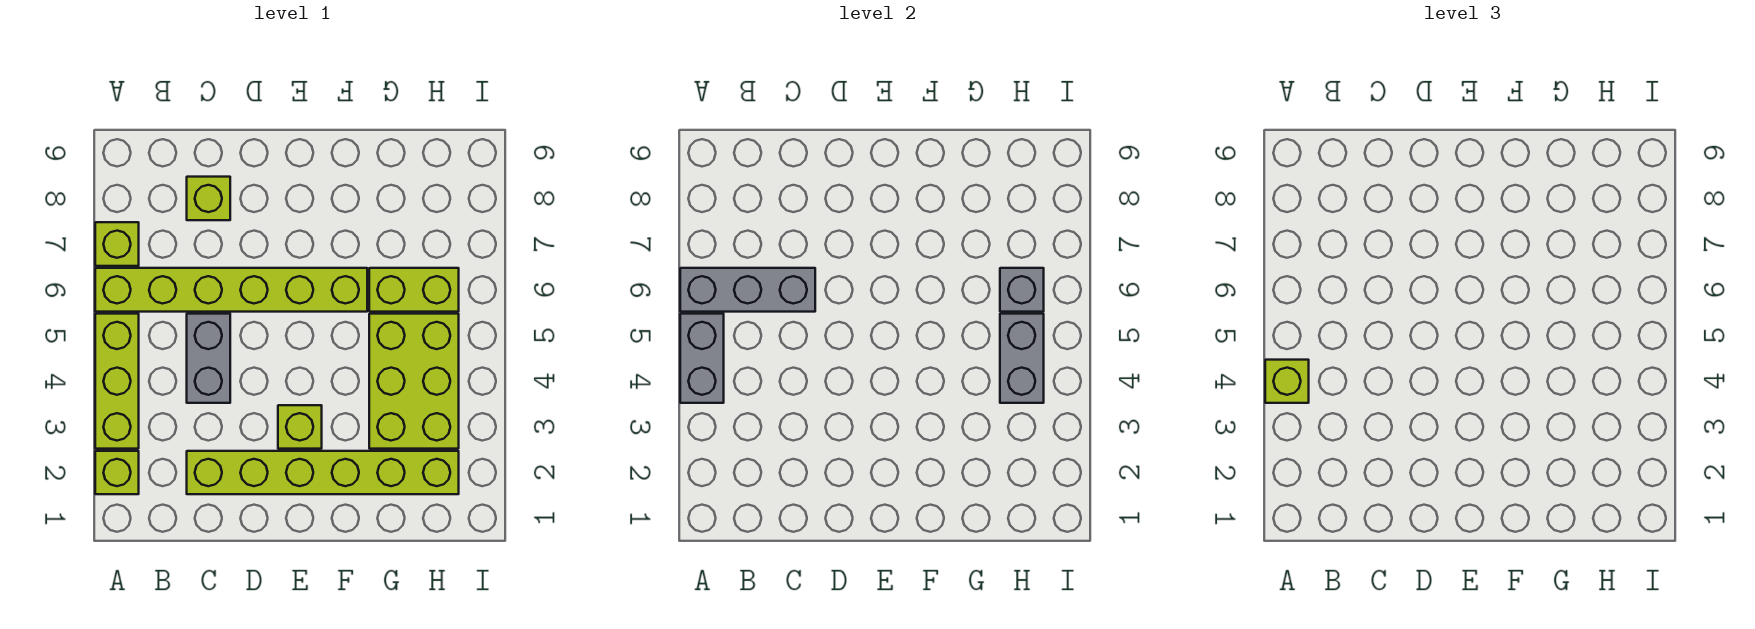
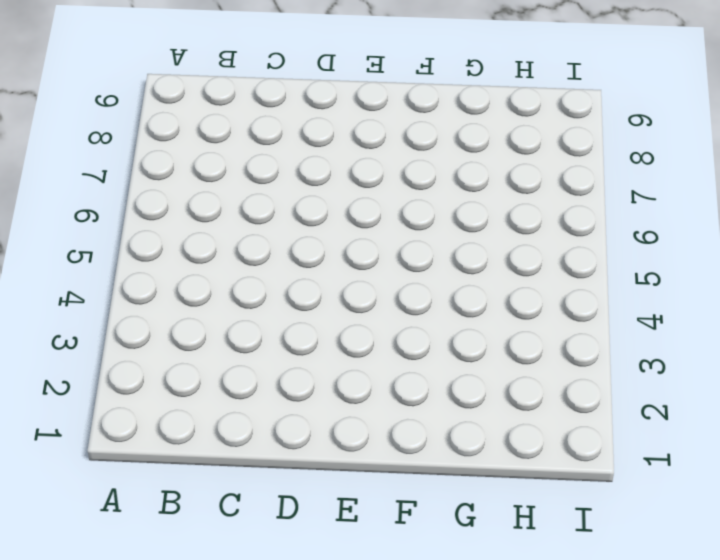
none -> lime 1x1 brick [95,451,139,494]
none -> lime 1x3 brick [95,314,139,449]
none -> lime 1x6 brick [95,268,367,312]

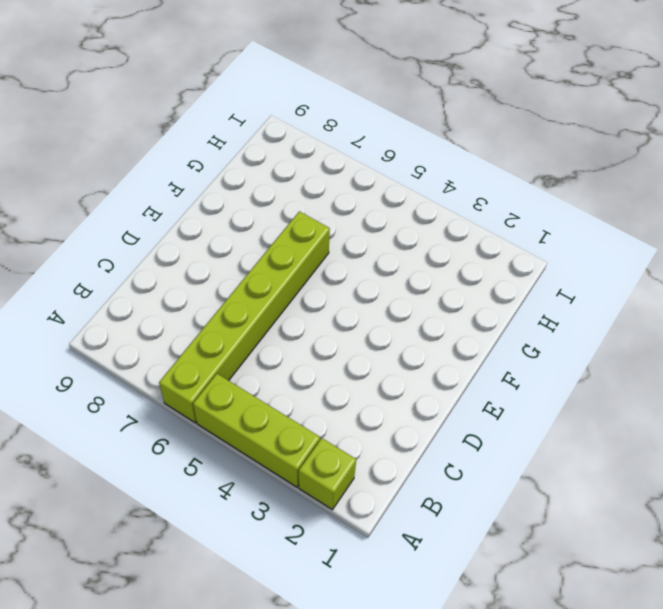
none -> lime 1x1 brick [95,222,139,266]
none -> lime 1x6 brick [187,451,459,494]
none -> grey 1x2 brick [187,314,230,403]

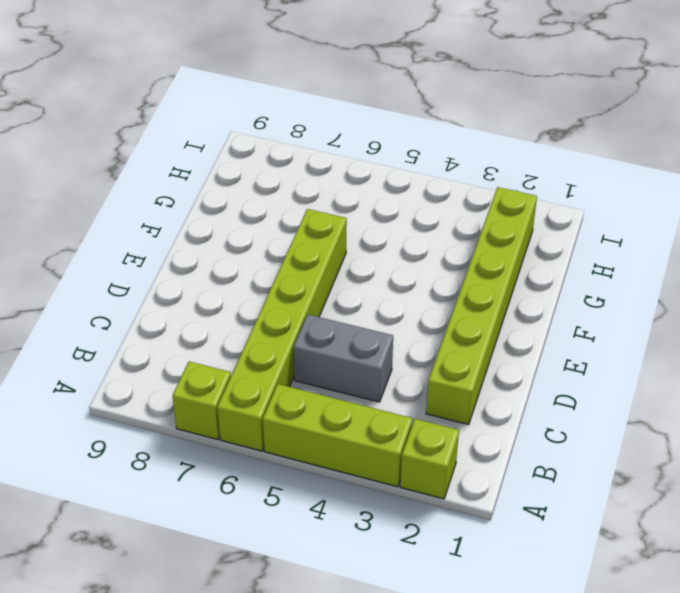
none -> lime 1x1 brick [187,177,230,220]
none -> lime 1x1 brick [278,405,322,449]
none -> lime 2x3 brick [369,314,459,449]

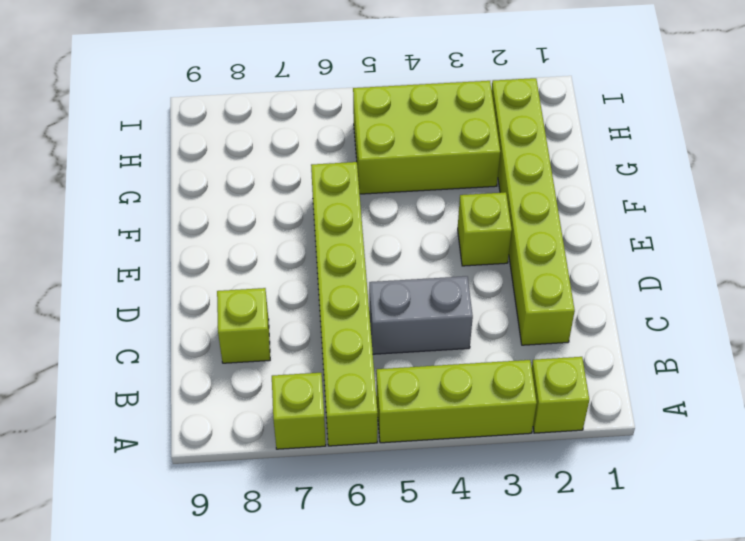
none -> lime 1x2 brick [369,268,459,312]
none -> grey 1x2 brick [680,314,724,403]
none -> grey 1x3 brick [680,268,815,312]

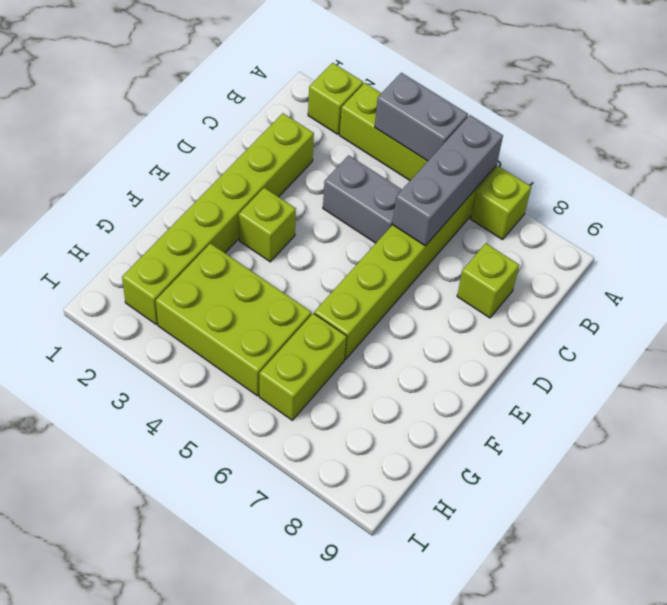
none -> grey 1x2 brick [1000,314,1044,403]
none -> grey 1x1 brick [1000,268,1044,312]
none -> lime 1x1 brick [1265,360,1309,403]

